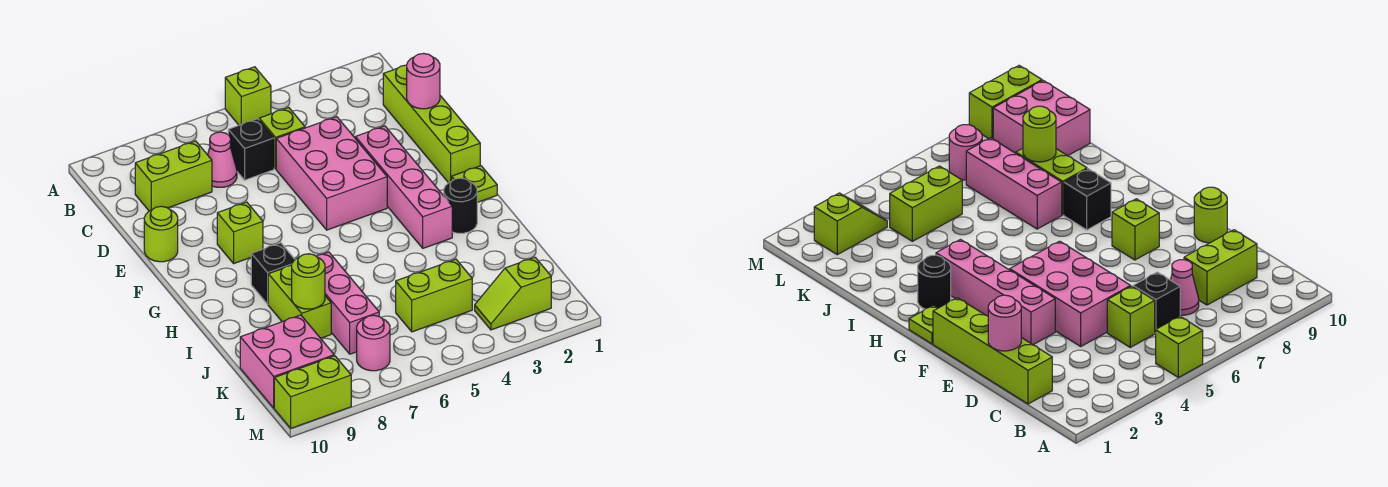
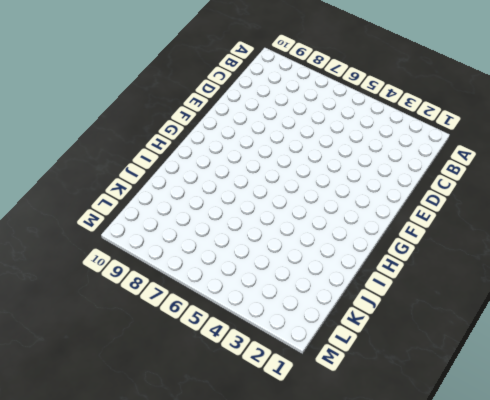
none -> lime 1x1 brick [225,67,271,125]
none -> lime 1x4 brick [383,65,480,183]
none -> lime 1x1 brick [259,108,305,169]

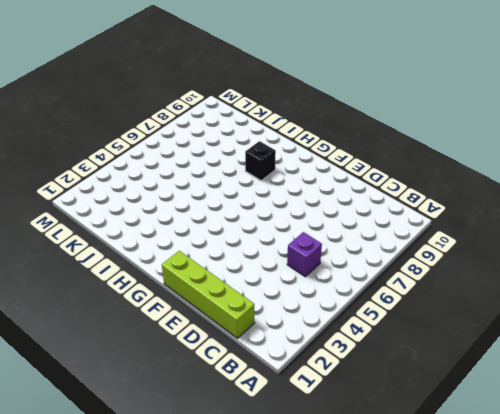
purple 1x1 brick [287,232,322,277] -> lime 1x1 brick [259,108,305,169]
none -> lime 1x1 brick [225,67,271,125]
none -> black 1x1 brick [228,119,274,180]
none -> pink 1x1 cone [208,132,237,187]

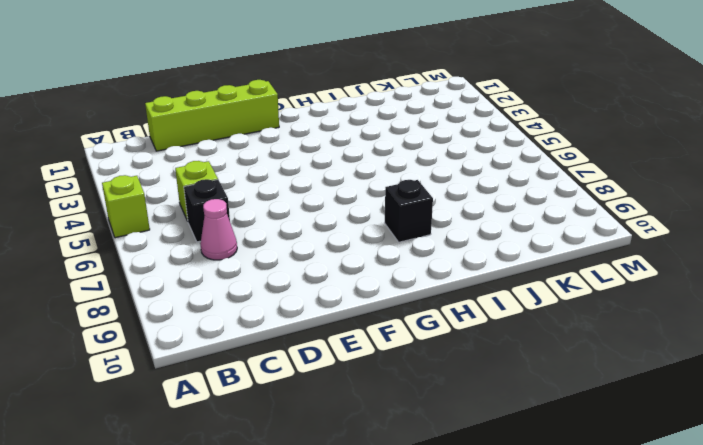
none -> lime 1x2 brick [135,141,212,211]
none -> pink 2x3 brick [276,117,387,230]
none -> pink 1x4 brick [355,126,452,248]

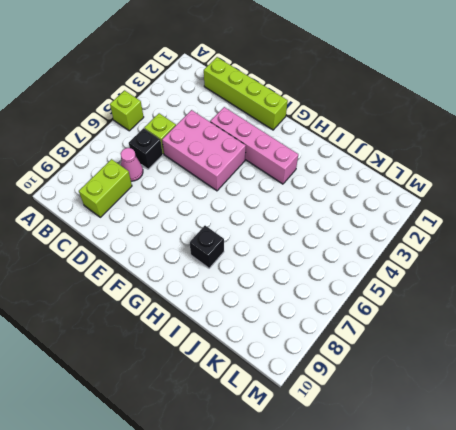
none -> lime 1x1 round brick [144,206,178,262]
none -> lime 1x1 brick [217,202,263,263]
none -> lime 1x1 plate [452,166,497,202]

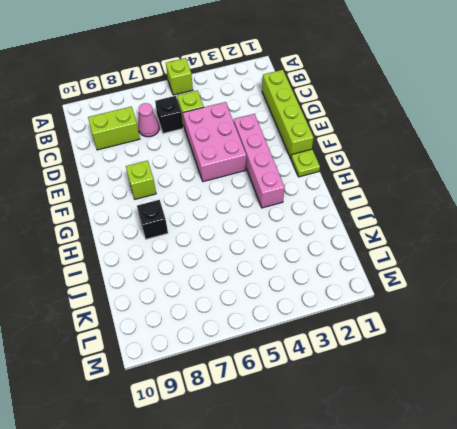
none -> lime 1x1 round brick [144,206,178,262]
none -> black 1x1 round brick [444,178,477,233]
none -> pink 1x3 brick [316,252,379,354]

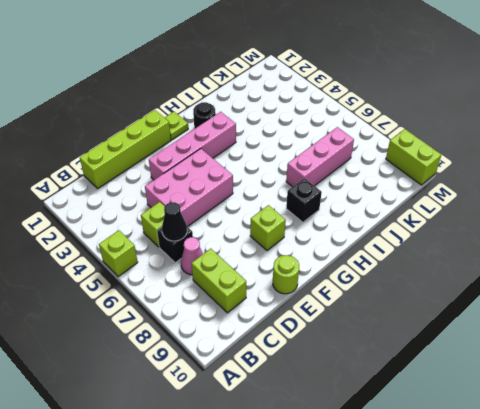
black 1x1 cone [162,202,187,241] -> none
none -> lime 1x2 brick [268,265,331,338]
none -> lime 1x2 brick [396,259,472,332]
none -> pink 2x2 brick [240,315,334,408]

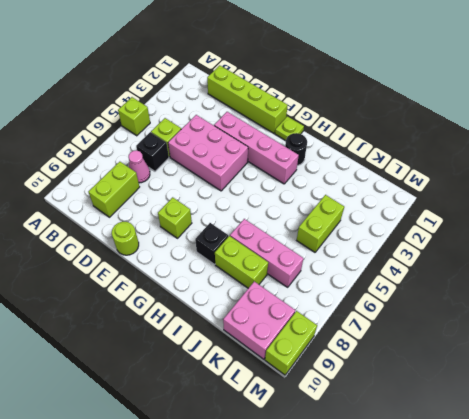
none -> lime 1x2 slope [475,257,551,330]
none -> pink 1x1 round brick [357,315,390,371]
none -> pink 1x1 round brick [407,53,440,109]

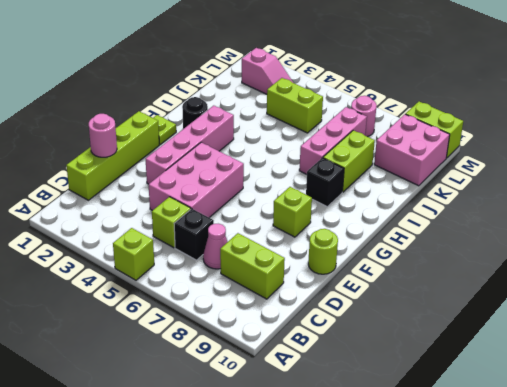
pink 1x2 slope [242,48,293,94] -> lime 1x2 slope [475,257,551,330]
none -> lime 1x1 round brick [292,254,325,309]

